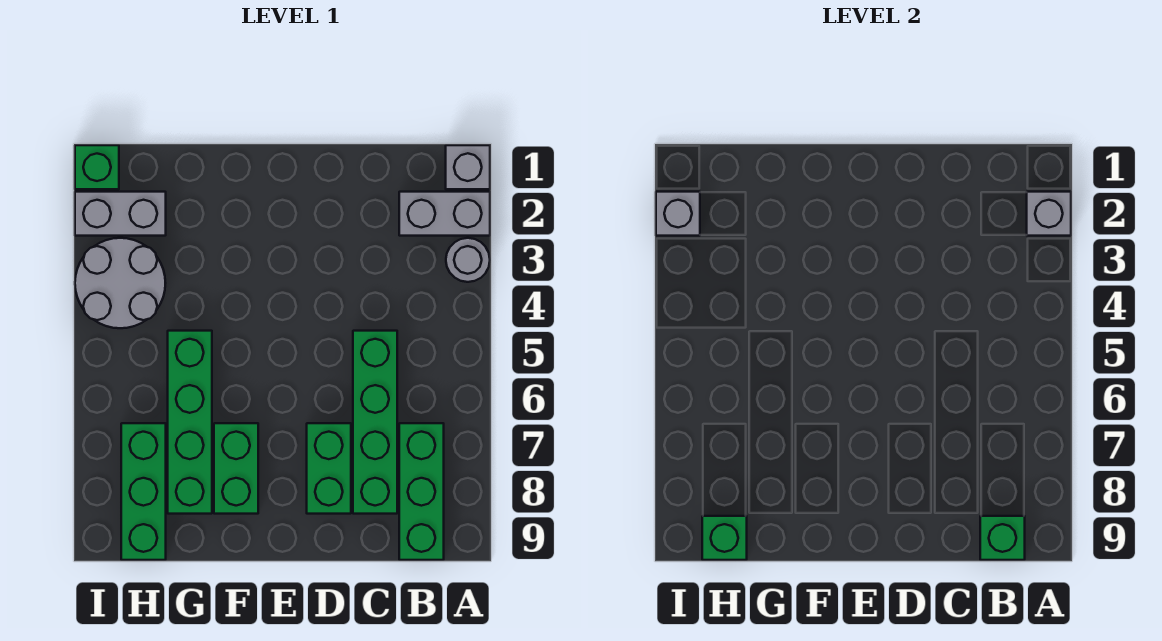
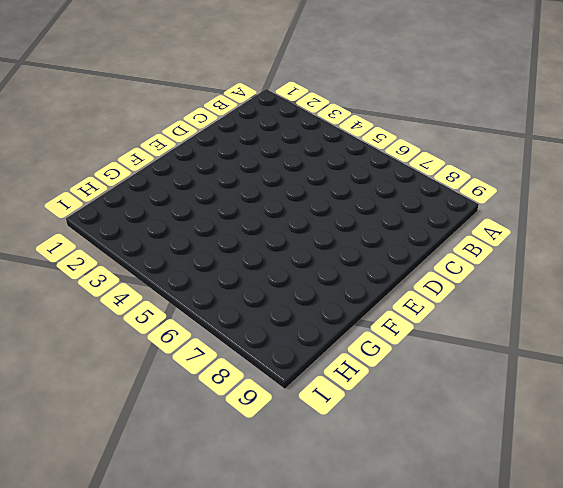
none -> grey 1x1 brick [446,145,490,189]
none -> grey 1x2 brick [399,192,490,236]
none -> grey 1x1 round brick [446,238,490,282]

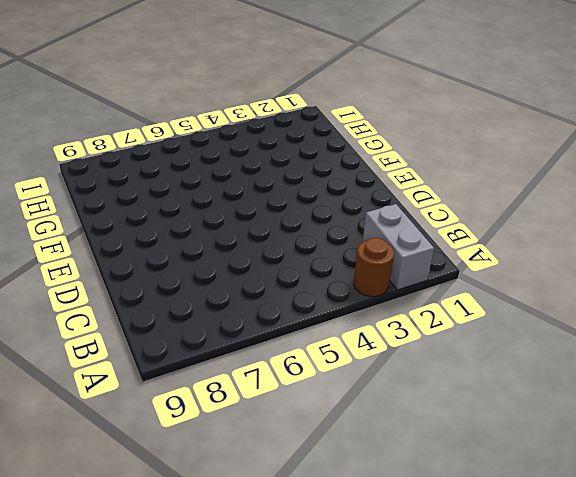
brown 1x1 round brick [354,238,394,297] -> grey 1x1 round brick [446,238,490,282]
none -> grey 1x1 brick [446,145,490,189]
none -> green 1x3 brick [399,423,444,560]
none -> green 1x4 brick [353,331,397,514]

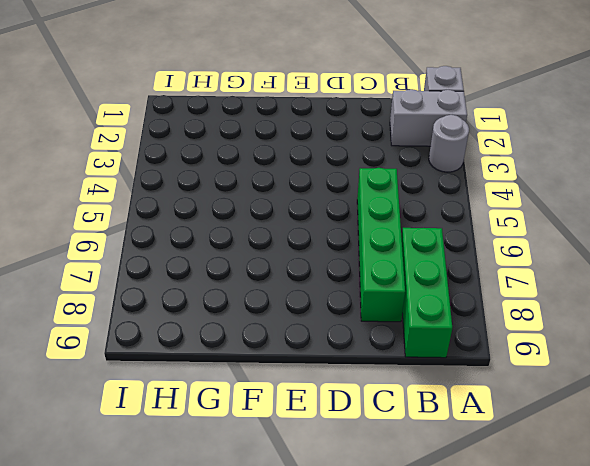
none -> green 1x2 brick [307,423,351,514]
none -> green 1x2 brick [214,423,258,514]
none -> green 1x4 brick [168,331,212,514]

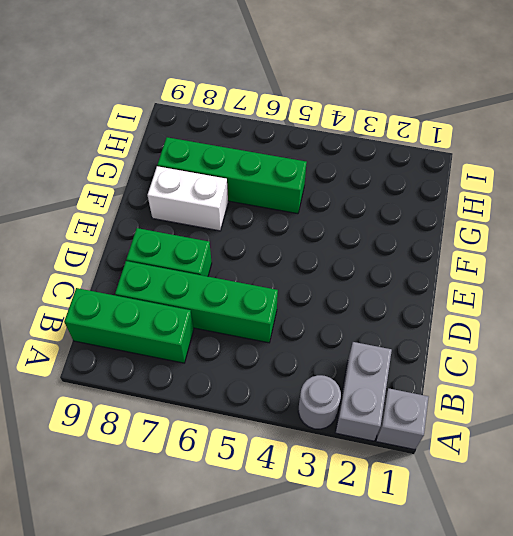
white 1x2 brick [148,166,228,231] -> green 1x2 brick [214,423,258,514]
none -> grey 1x2 brick [75,192,166,236]
none -> grey 2x2 round brick [75,238,165,328]
none -> green 1x3 brick [121,423,166,560]

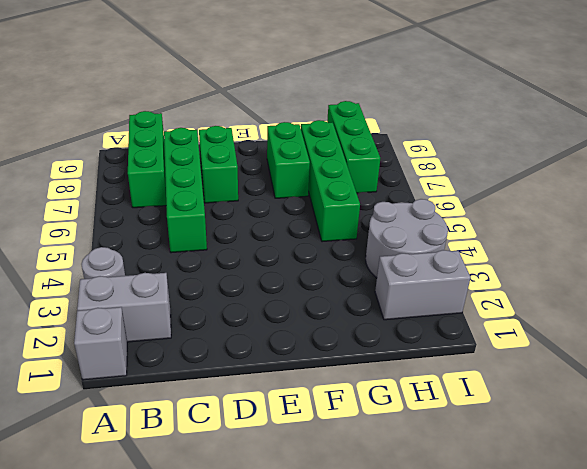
none -> green 1x1 brick [75,145,119,189]
none -> grey 1x1 brick [1027,192,1071,236]
none -> green 1x1 brick [980,516,1025,560]

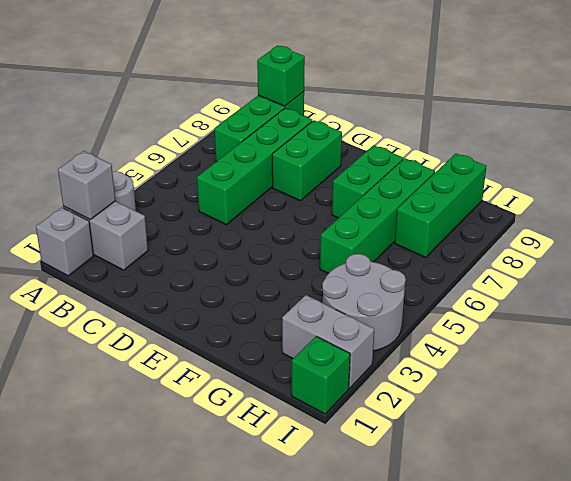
none -> green 1x1 brick [702,516,747,560]
none -> grey 1x1 brick [656,192,700,236]

